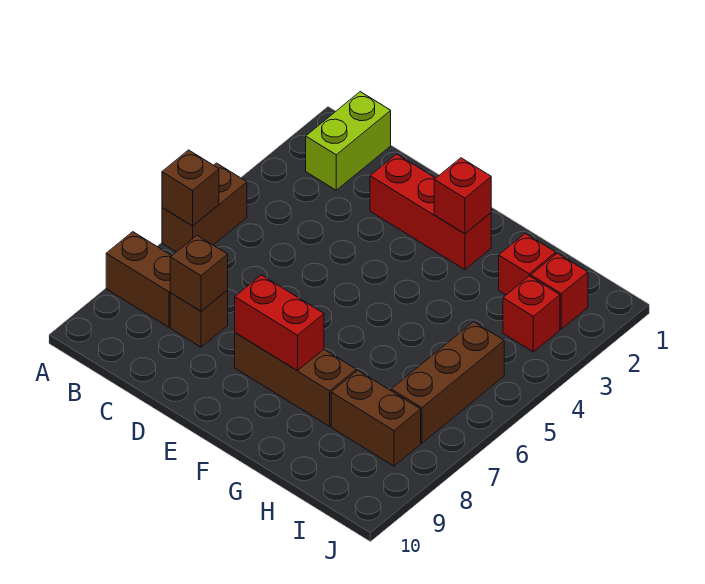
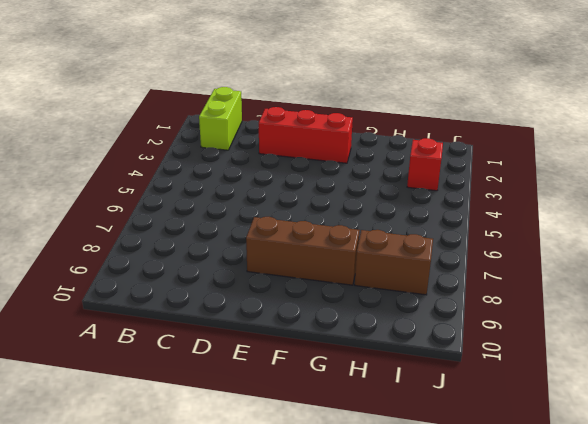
none -> brown 1x2 brick [162,163,247,252]
none -> brown 1x2 brick [106,232,172,327]
none -> brown 1x1 brick [170,290,228,347]

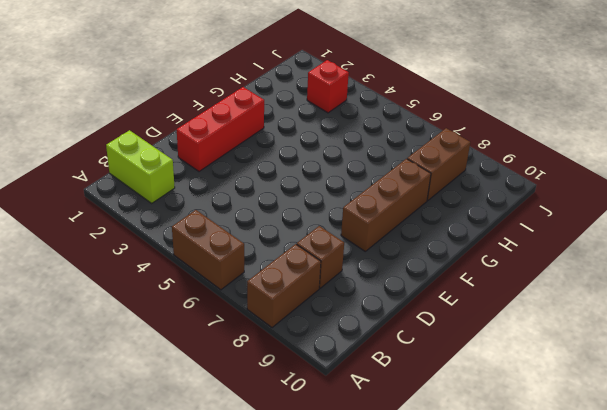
none -> red 1x1 brick [499,233,556,295]
none -> red 1x1 brick [531,253,588,329]
none -> brown 1x3 brick [391,322,504,443]

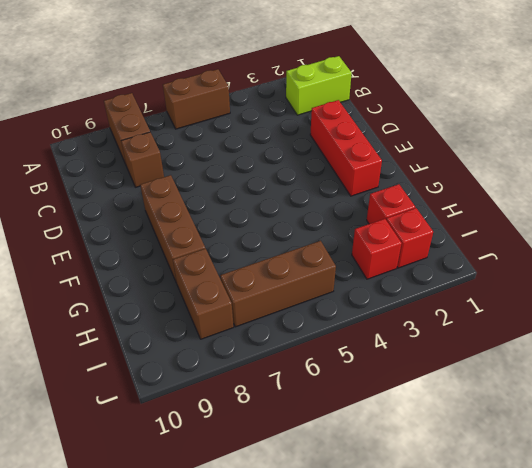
none -> brown 1x1 brick [162,150,219,226]
none -> brown 1x1 brick [170,236,228,311]
none -> red 1x2 brick [235,275,324,371]

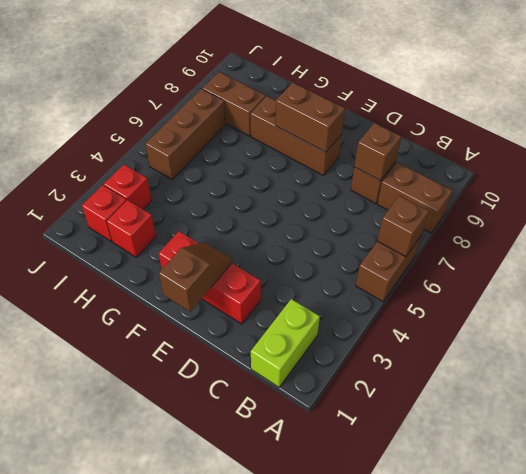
brown 1x2 slope [159,243,232,312] -> none
brown 1x2 brick [275,83,345,152] -> red 1x2 brick [235,275,324,371]
none -> red 1x1 brick [434,158,491,234]

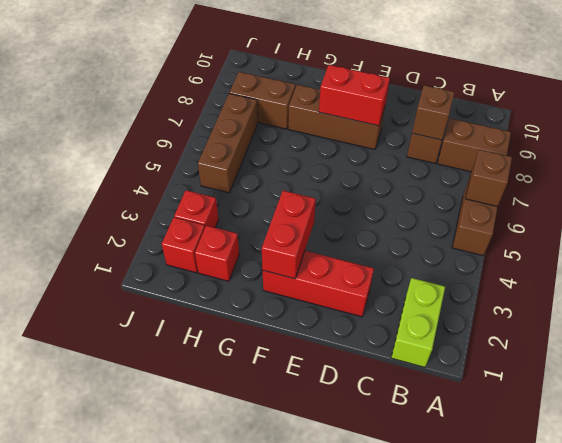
red 1x2 brick [262,191,316,279] -> red 1x1 brick [434,158,491,234]

